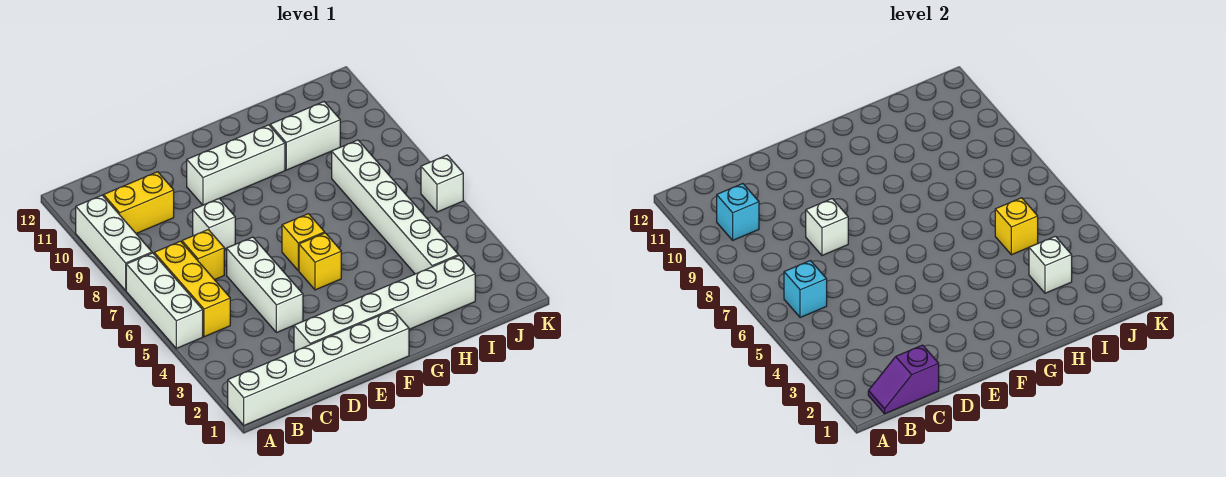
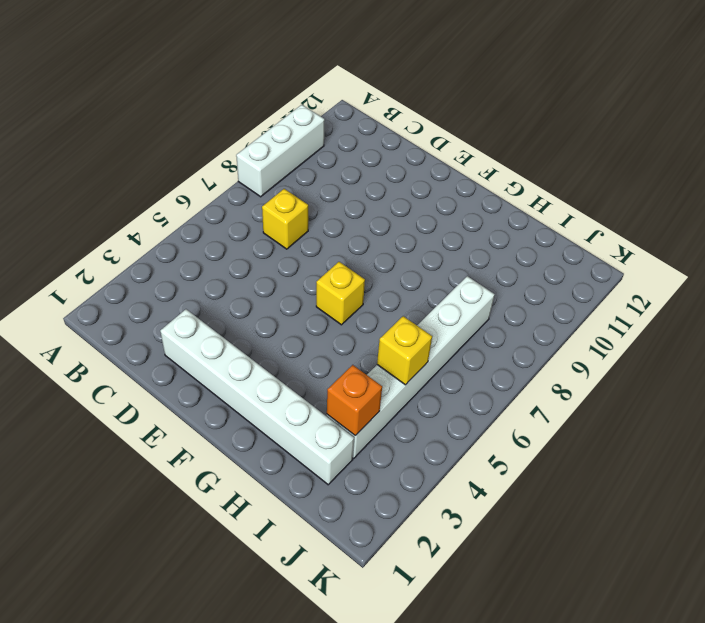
orange 1x1 brick [327,365,382,436] -> white 1x1 brick [1029,236,1072,293]
none -> white 1x6 brick [228,310,409,425]
none -> white 1x3 brick [126,253,203,348]
none -> yellow 1x3 brick [154,241,230,337]

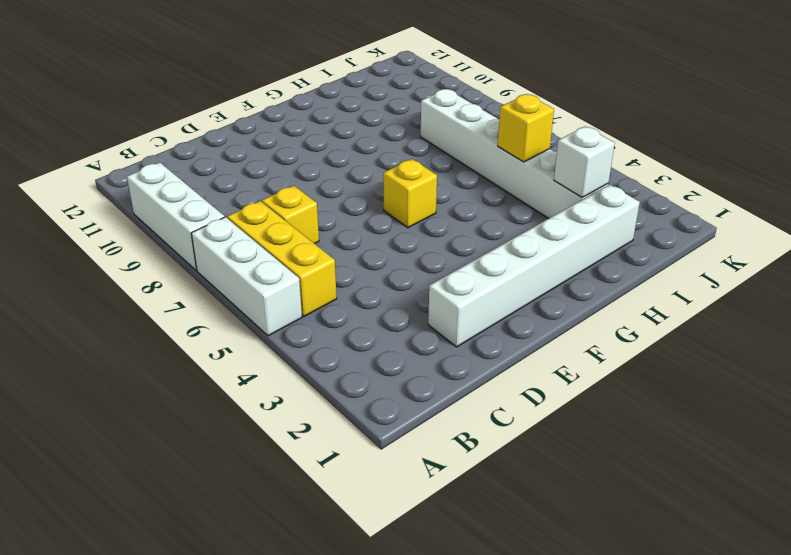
none -> white 1x6 brick [228,310,409,425]
none -> yellow 1x2 brick [104,172,174,234]
none -> white 1x3 brick [227,237,303,333]

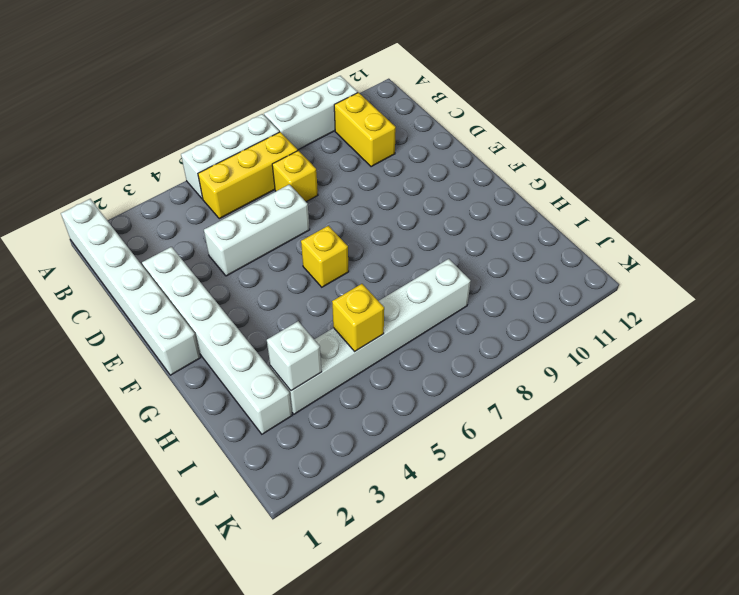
none -> white 1x1 brick [193,199,235,249]
none -> white 1x3 brick [187,125,285,205]
none -> yellow 1x1 brick [299,233,341,290]

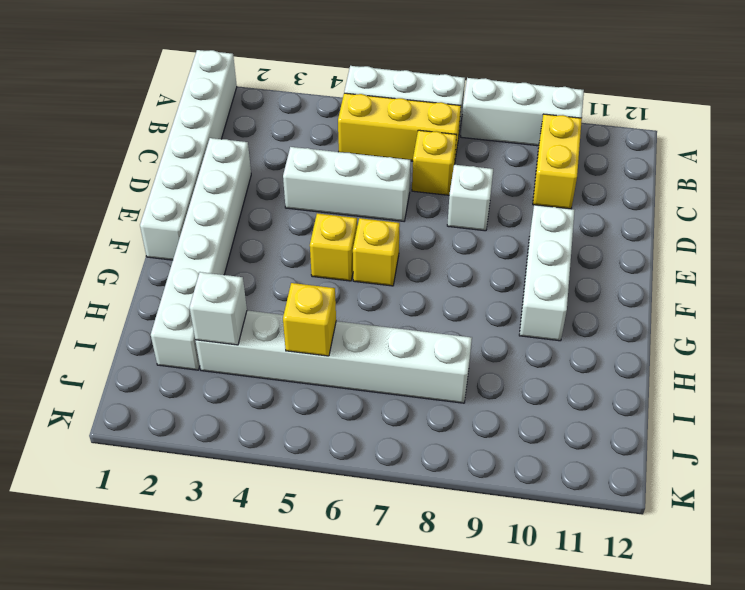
none -> white 1x2 brick [270,102,340,170]
none -> white 1x1 brick [421,155,463,212]
none -> purple 1x2 slope [868,345,939,414]

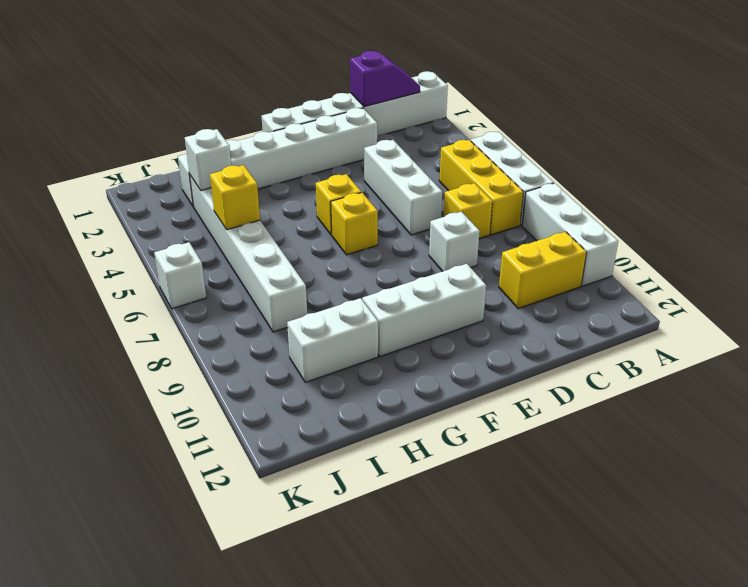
none -> cyan 1x1 brick [784,261,827,318]
none -> cyan 1x1 brick [717,184,759,240]
none -> white 1x1 brick [806,199,848,255]

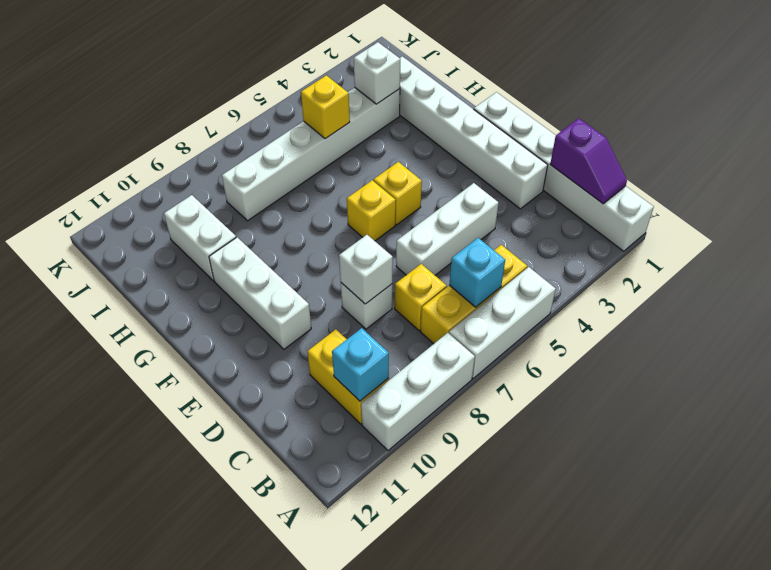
none -> white 1x1 brick [421,155,463,212]

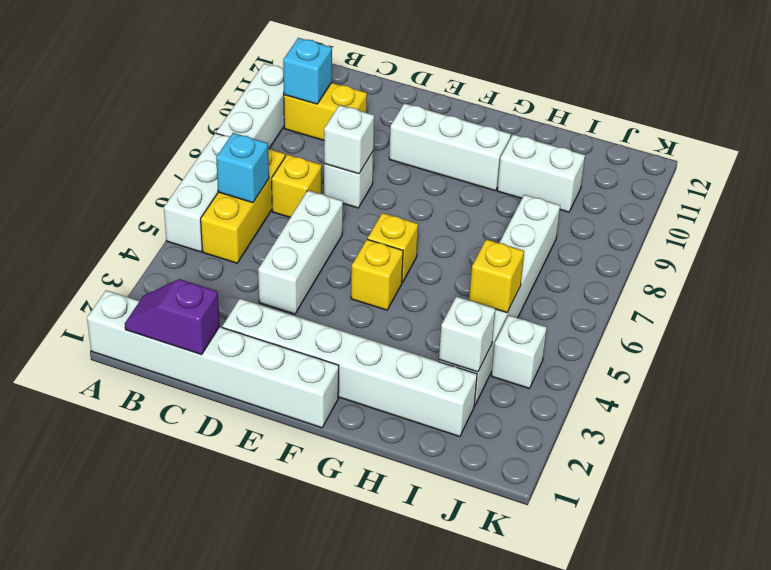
white 1x1 brick [492,315,547,389] -> white 1x1 brick moved to [421,155,463,212]

